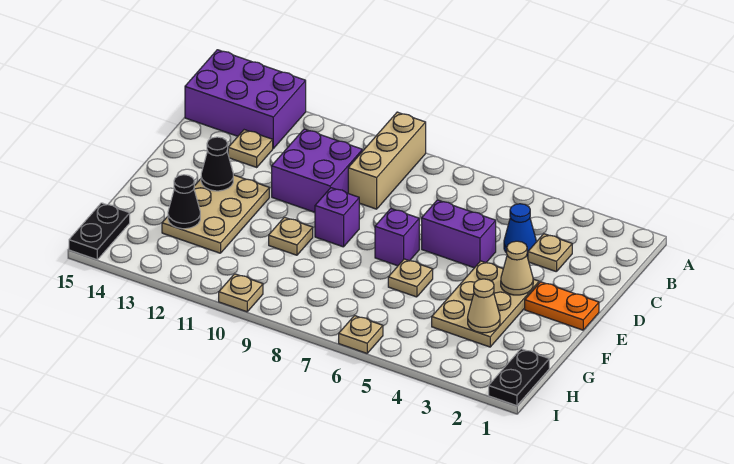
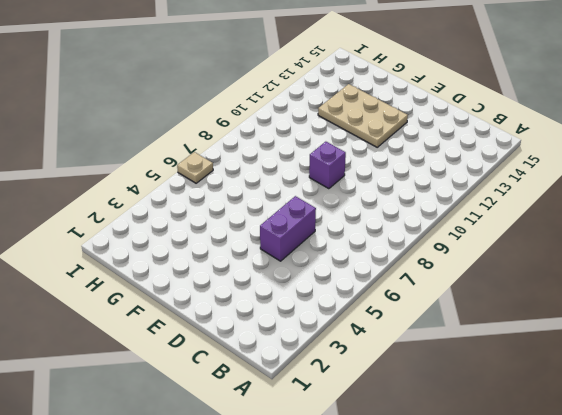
none -> tan 1x3 brick [348,112,426,209]
none -> purple 2x3 brick [185,50,306,148]
none -> tan 1x1 plate [528,234,572,272]

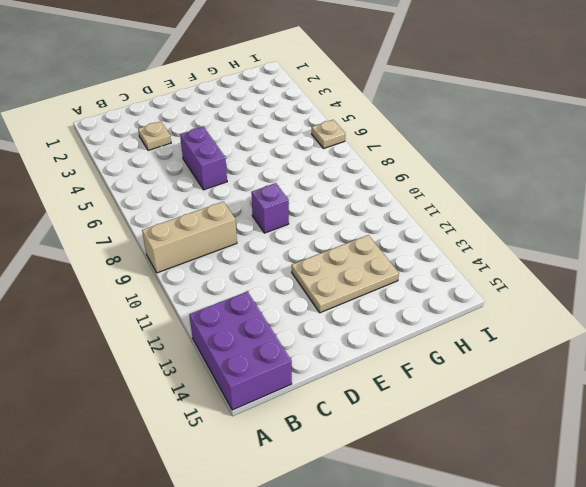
none -> blue 1x1 cone [504,204,536,257]
none -> purple 2x2 brick [272,129,363,212]
none -> tan 1x1 plate [228,130,273,167]

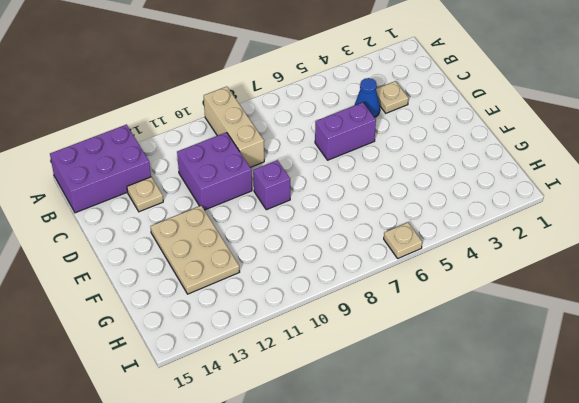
none -> orange 1x2 plate [525,282,599,330]
none -> tan 2x3 plate [432,261,539,347]
none -> purple 1x1 brick [375,209,419,266]

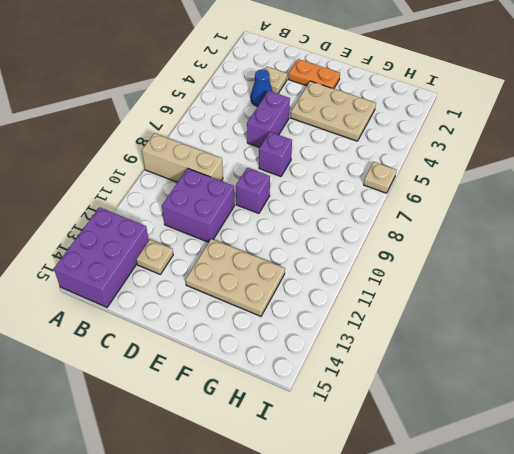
orange 1x2 plate [289,59,340,89] -> orange 1x2 plate turned to [525,282,599,330]
none -> tan 1x1 plate [388,259,433,297]
none -> tan 1x1 plate [269,217,313,255]
none -> black 1x2 plate [489,349,549,406]

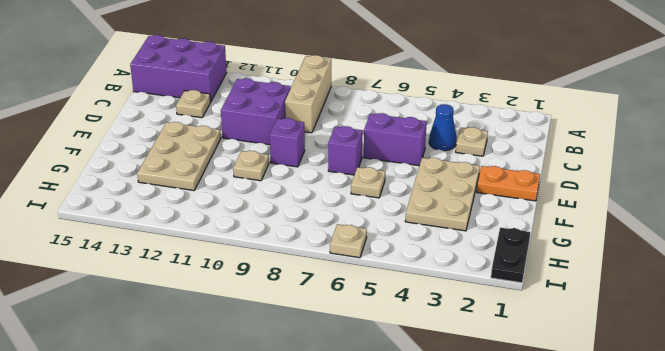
none -> black 1x2 plate [69,203,130,260]
none -> tan 1x1 plate [219,274,263,312]
none -> tan 1x1 cone [501,241,533,295]

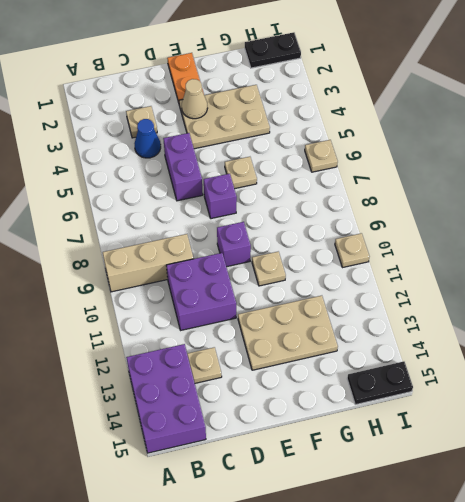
none -> black 1x1 cone [201,137,233,191]
none -> tan 1x1 cone [468,279,500,333]
none -> black 1x1 cone [168,175,200,229]

